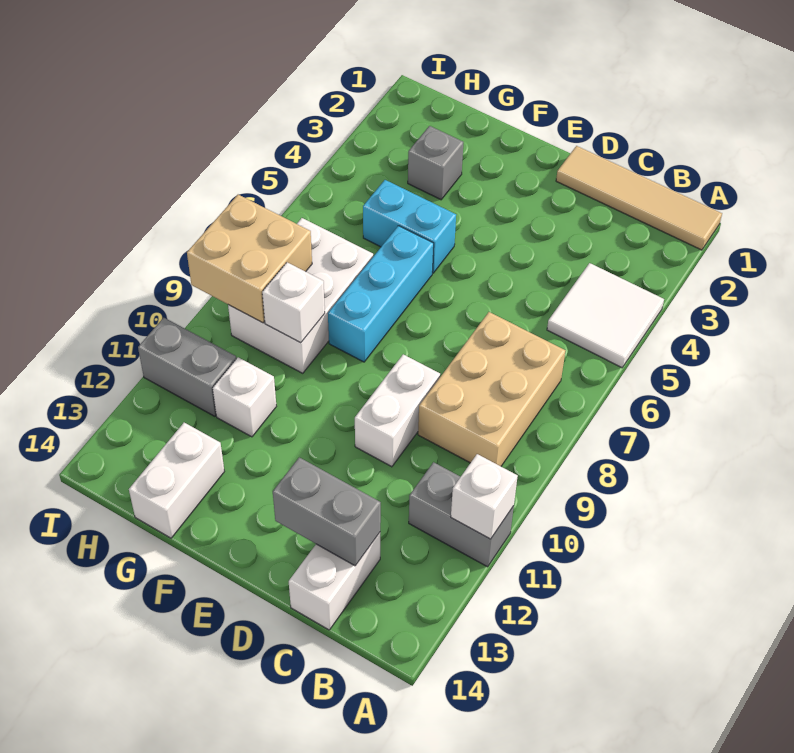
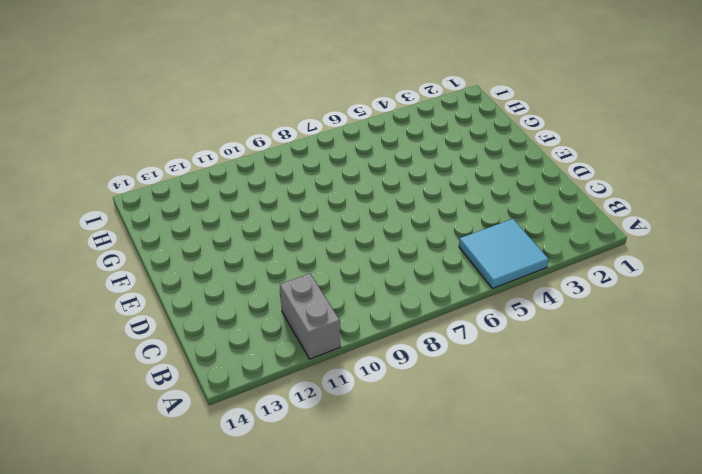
cyan 2x2 tile [459,219,548,288] -> white 2x2 tile [547,263,664,368]
none -> tan 1x4 tile [556,146,722,250]
none -> tan 2x3 brick [418,312,565,466]
none -> white 1x2 brick [289,533,380,630]

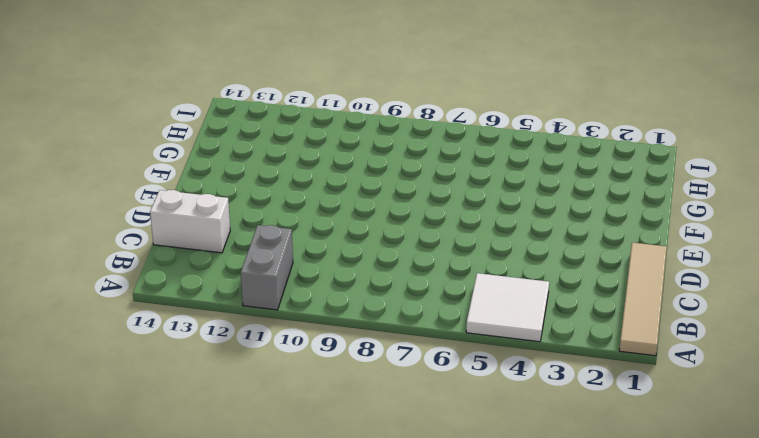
none -> tan 2x3 brick [418,312,565,466]
none -> white 1x2 brick [355,354,440,467]
none -> cyan 1x2 brick [363,180,456,273]

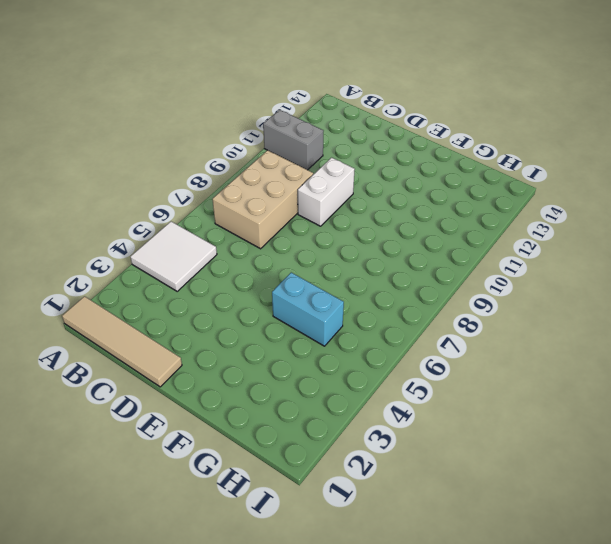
none -> white 1x2 brick [289,533,380,630]
none -> cyan 1x3 brick [328,226,434,362]
none -> grey 1x1 brick [408,126,464,200]

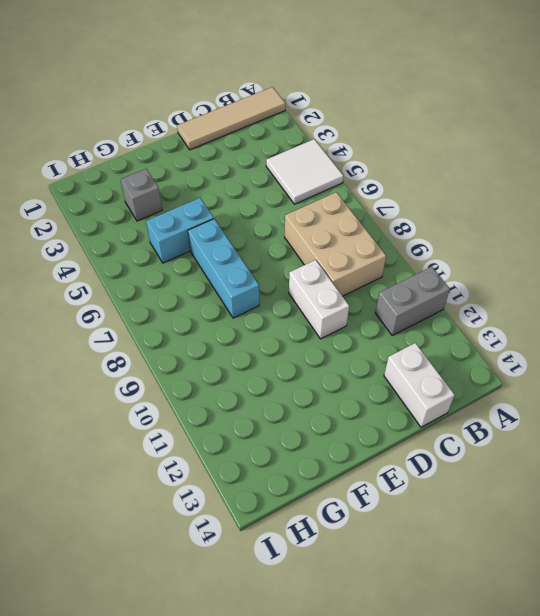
none -> white 2x3 brick [228,218,373,373]
none -> white 1x1 brick [213,357,276,437]
none -> white 1x2 brick [129,423,224,538]

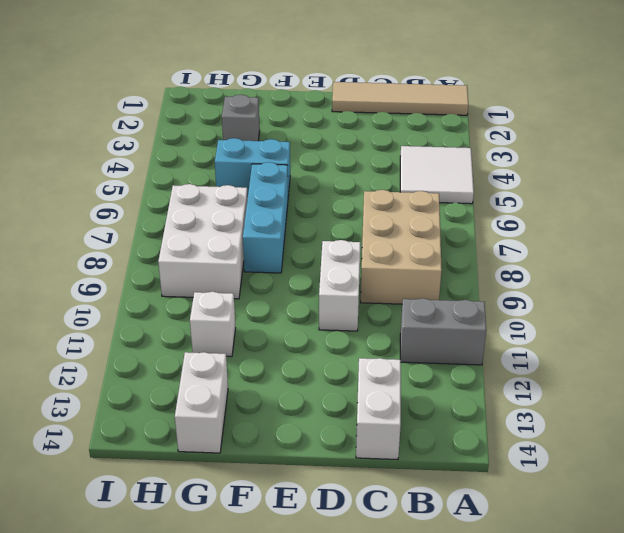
none -> grey 1x2 brick [138,318,236,416]
none -> white 1x1 brick [451,454,518,539]
none -> grey 1x2 brick [273,457,381,566]

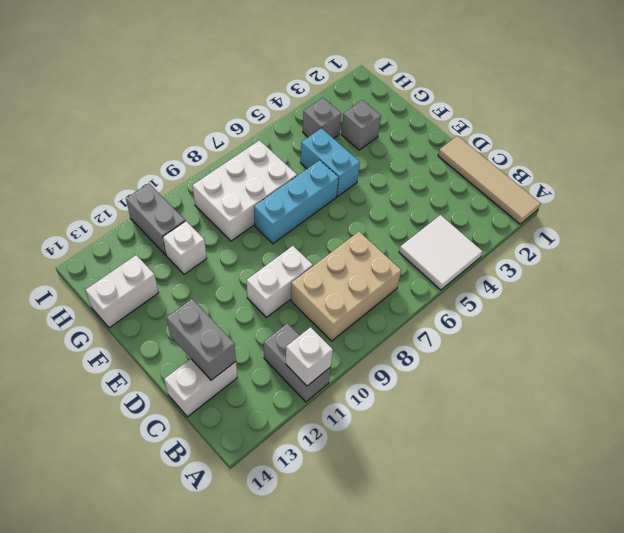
grey 1x1 brick [303,98,341,139] -> none
none -> white 1x1 brick [262,262,325,343]
none -> tan 2x2 brick [187,195,312,323]

